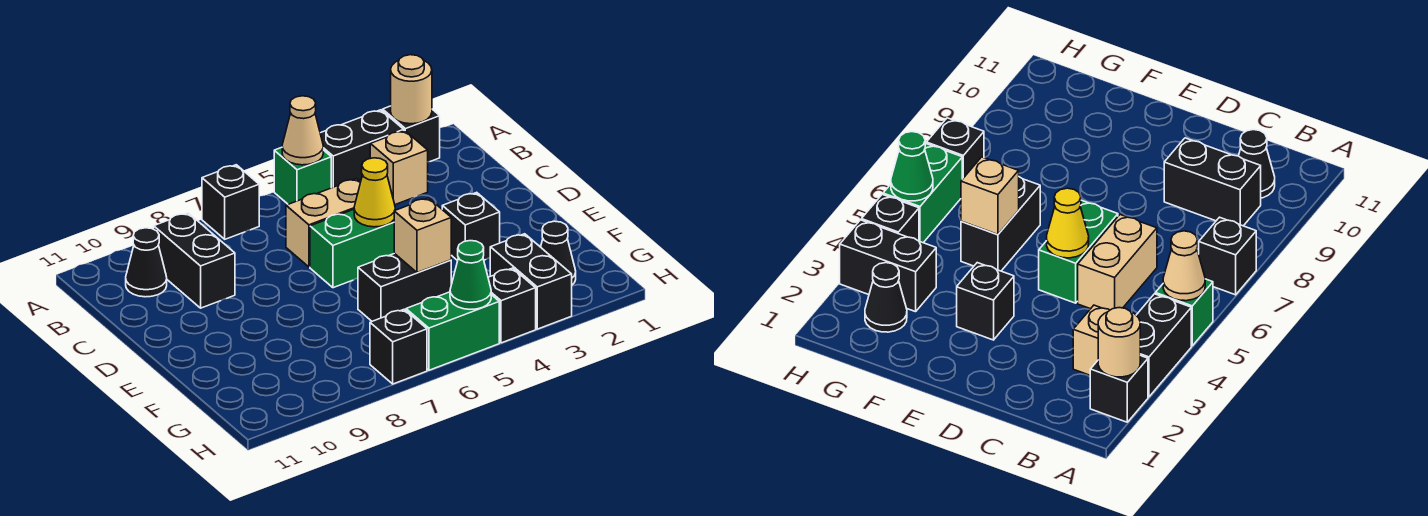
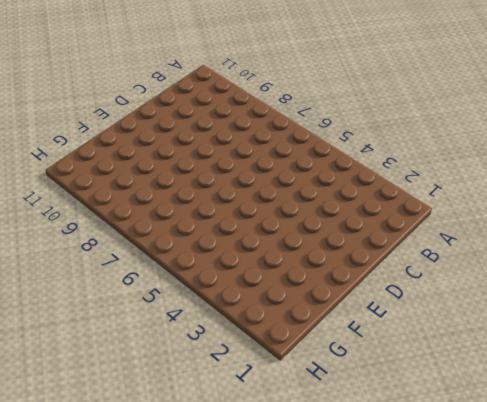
none -> black 1x1 brick [383,106,440,162]
none -> black 1x2 brick [320,110,404,188]
none -> green 1x1 brick [274,147,331,204]

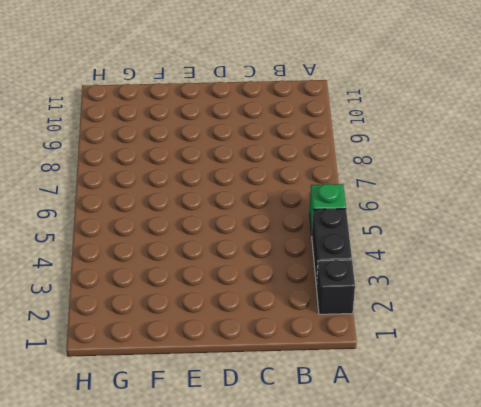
none -> black 1x1 brick [202,165,259,239]
none -> tan 1x1 brick [370,131,428,205]
none -> black 1x2 brick [154,213,235,308]

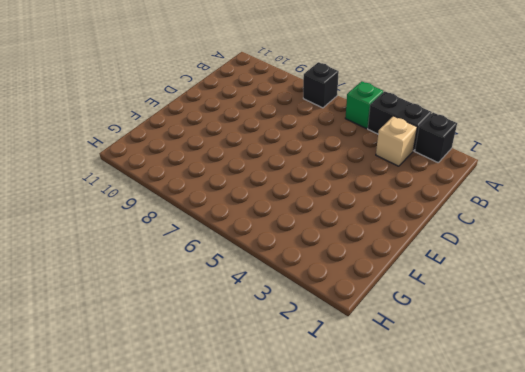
none -> black 1x2 brick [154,213,235,308]
none -> black 1x1 cone [126,228,167,297]
none -> tan 1x2 brick [286,179,360,267]

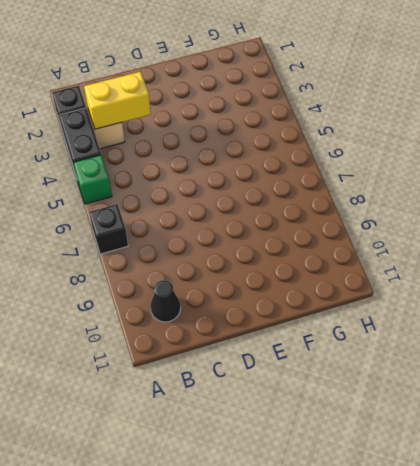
yellow 1x2 brick [84,72,151,129] -> none
none -> black 1x2 brick [154,213,235,308]
none -> tan 1x2 brick [286,179,360,267]
none -> green 1x2 brick [310,209,394,288]

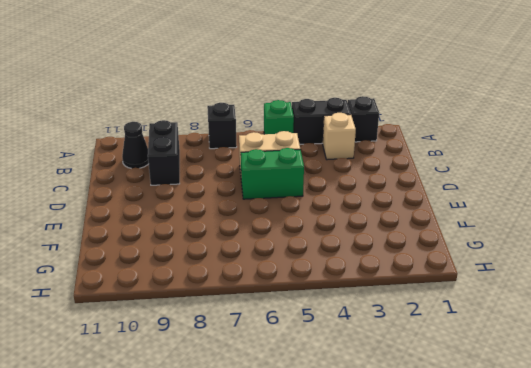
none -> black 1x1 brick [442,192,500,261]
none -> black 1x2 brick [358,253,451,321]
none -> black 1x1 cone [541,221,576,285]

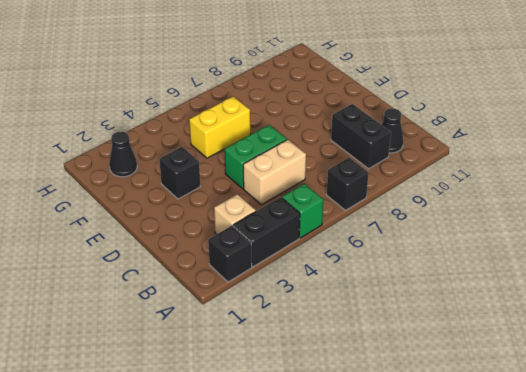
yellow 1x2 brick [189,97,250,158] -> black 1x2 brick [358,253,451,321]
none -> black 1x2 brick [490,234,572,329]
none -> black 1x1 brick [488,268,536,343]
none -> green 1x2 brick [406,292,499,370]

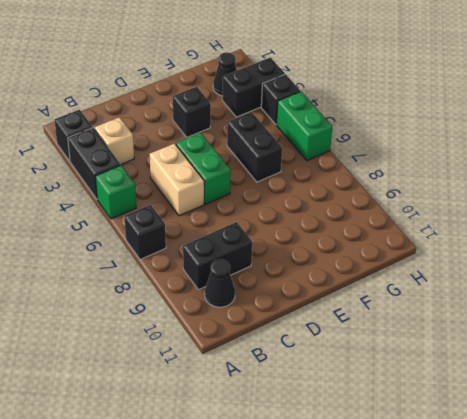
none -> black 1x1 brick [370,309,427,384]
none -> tan 1x1 round brick [391,55,432,124]
none -> tan 1x1 cone [282,96,323,165]

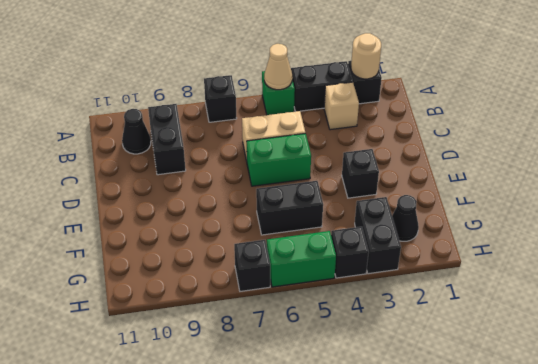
none -> yellow 1x1 cone [354,158,395,227]
none -> tan 1x1 brick [394,198,451,273]
none -> green 1x1 cone [450,241,491,309]

